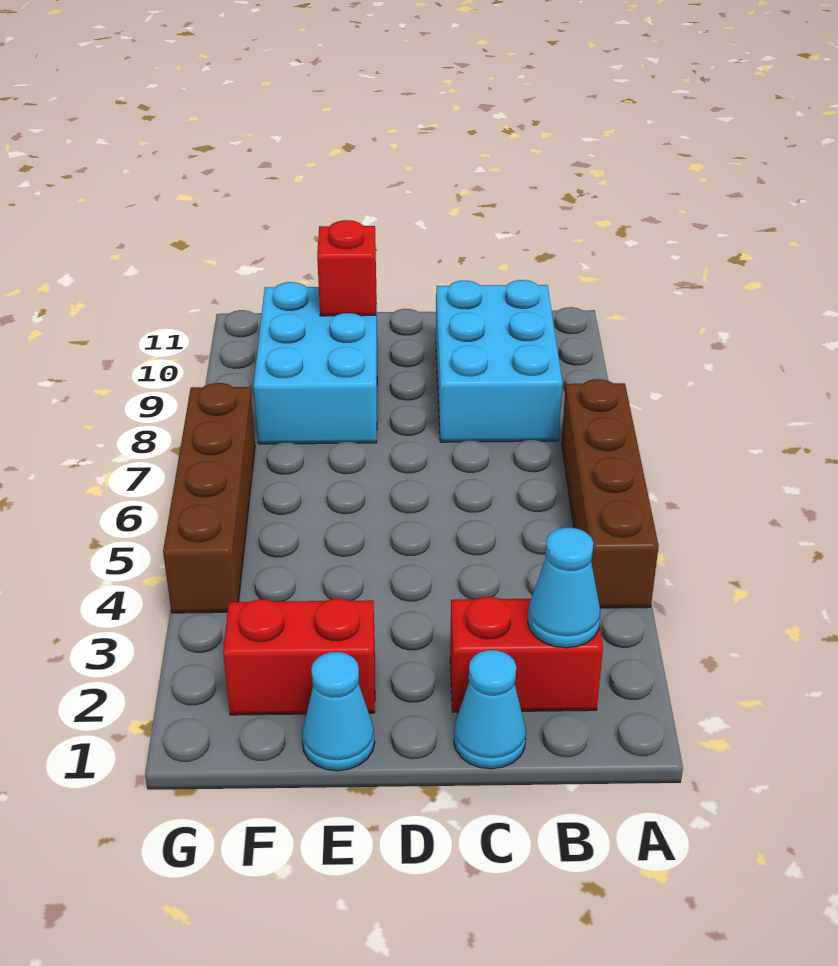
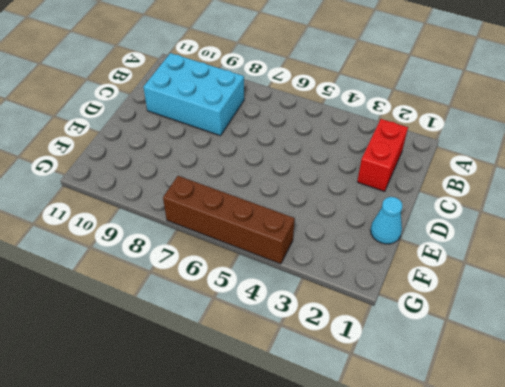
none -> brown 1x4 brick [561,379,659,608]
none -> cyan 1x1 cone [454,650,526,769]

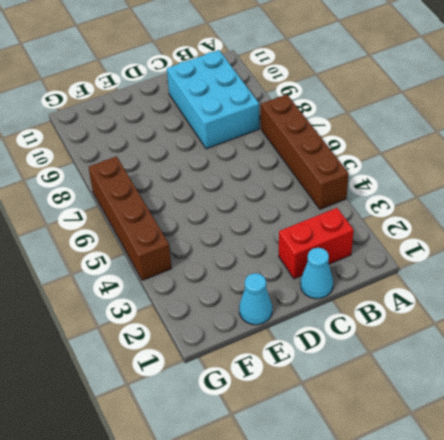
none -> red 1x2 brick [223,598,375,715]
none -> cyan 2x3 brick [254,282,377,444]

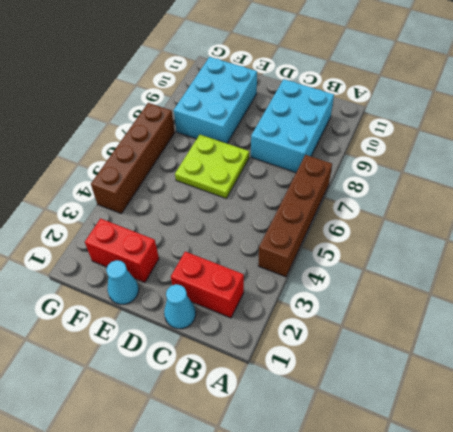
lime 2x2 plate [175,135,249,198] -> none
none -> cyan 1x1 cone [528,528,600,648]
none -> red 1x1 brick [317,220,376,316]

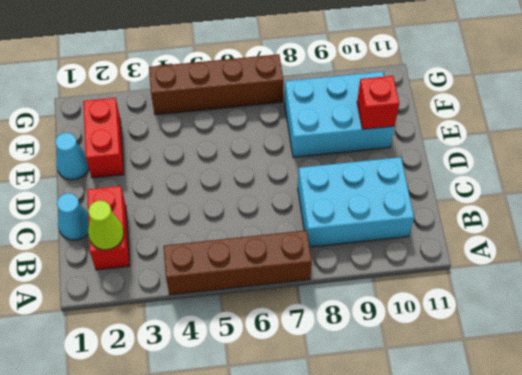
lime 1x1 cone [88,200,124,250] -> cyan 1x1 cone [528,528,600,648]

